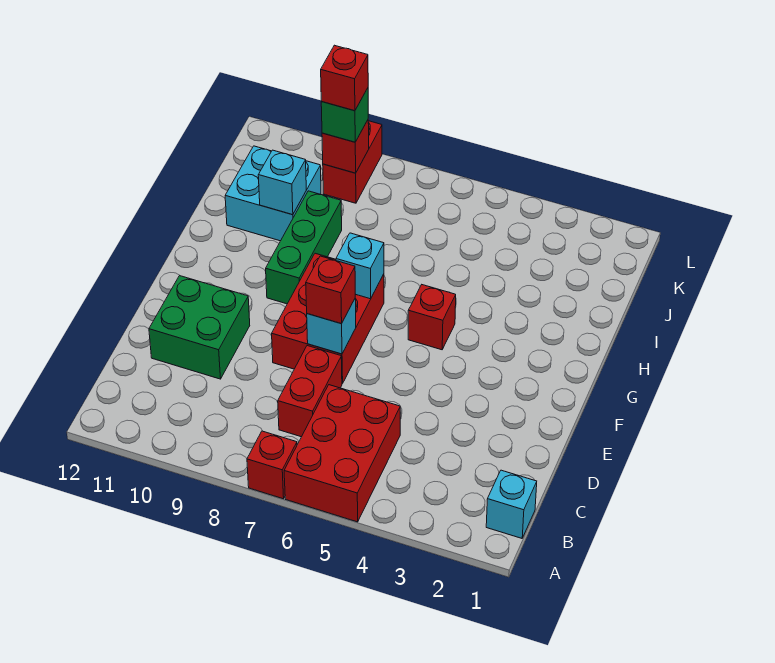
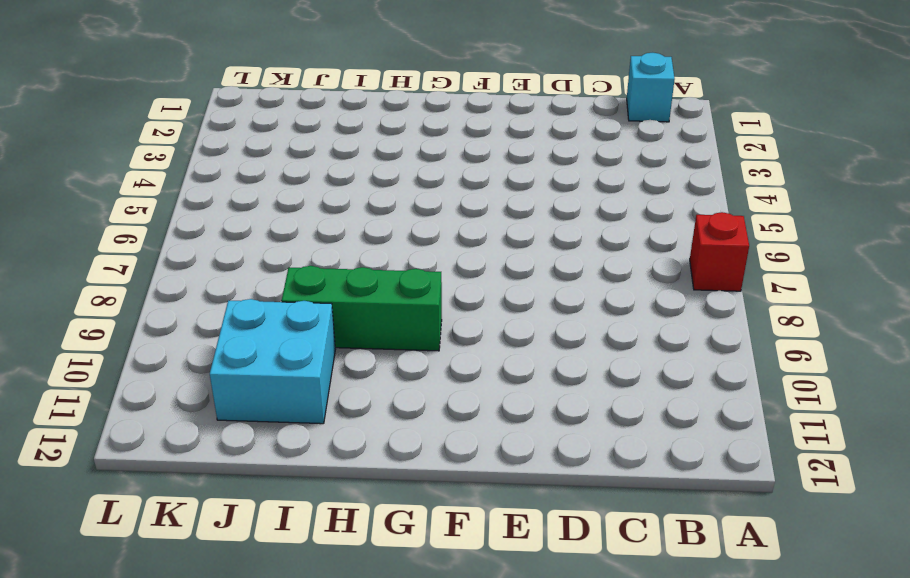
none -> red 2x3 brick [284,385,400,522]
none -> red 1x2 brick [278,346,342,437]
none -> green 2x2 brick [149,276,250,379]

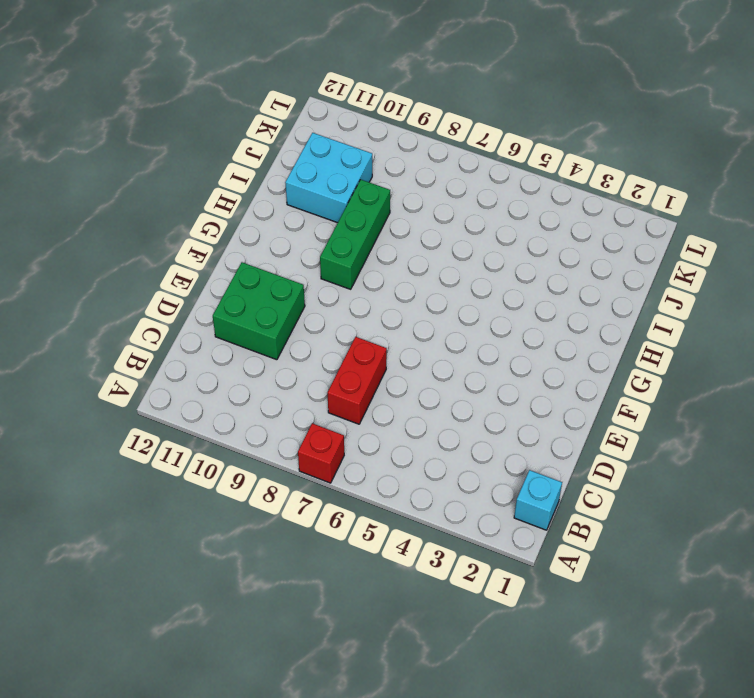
none -> red 2x3 brick [284,385,400,522]
none -> red 2x3 brick [272,253,384,384]
none -> red 1x1 brick [408,285,456,350]

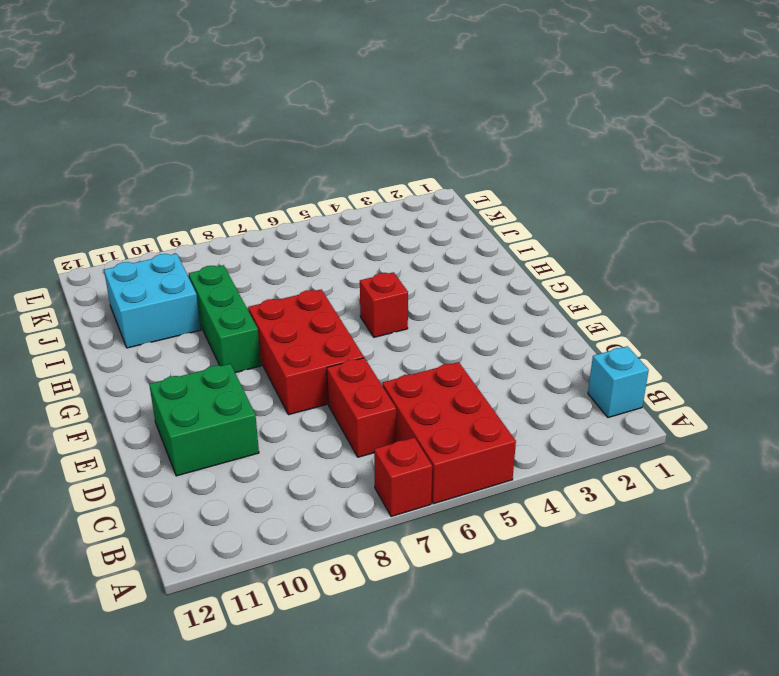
none -> red 1x2 brick [323,121,382,203]
none -> cyan 1x1 brick [307,299,356,354]
none -> cyan 1x1 brick [336,233,384,299]

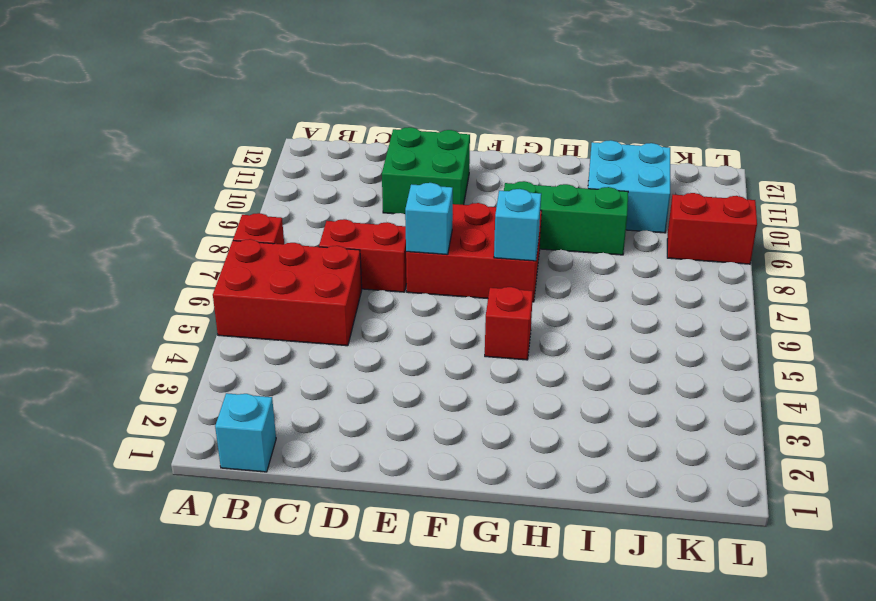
none -> cyan 1x1 brick [258,150,306,215]
none -> red 1x1 brick [322,120,369,173]
none -> red 1x1 brick [306,256,355,324]

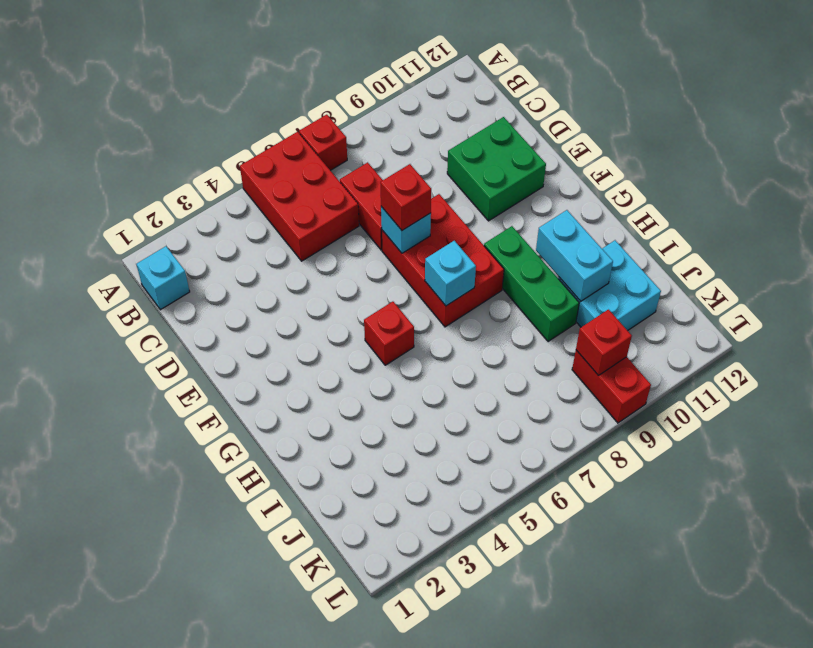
cyan 1x2 brick [536,210,613,301] -> cyan 1x1 brick [258,150,306,215]
none -> green 1x1 brick [321,88,368,142]
none -> red 1x1 brick [321,45,368,111]

